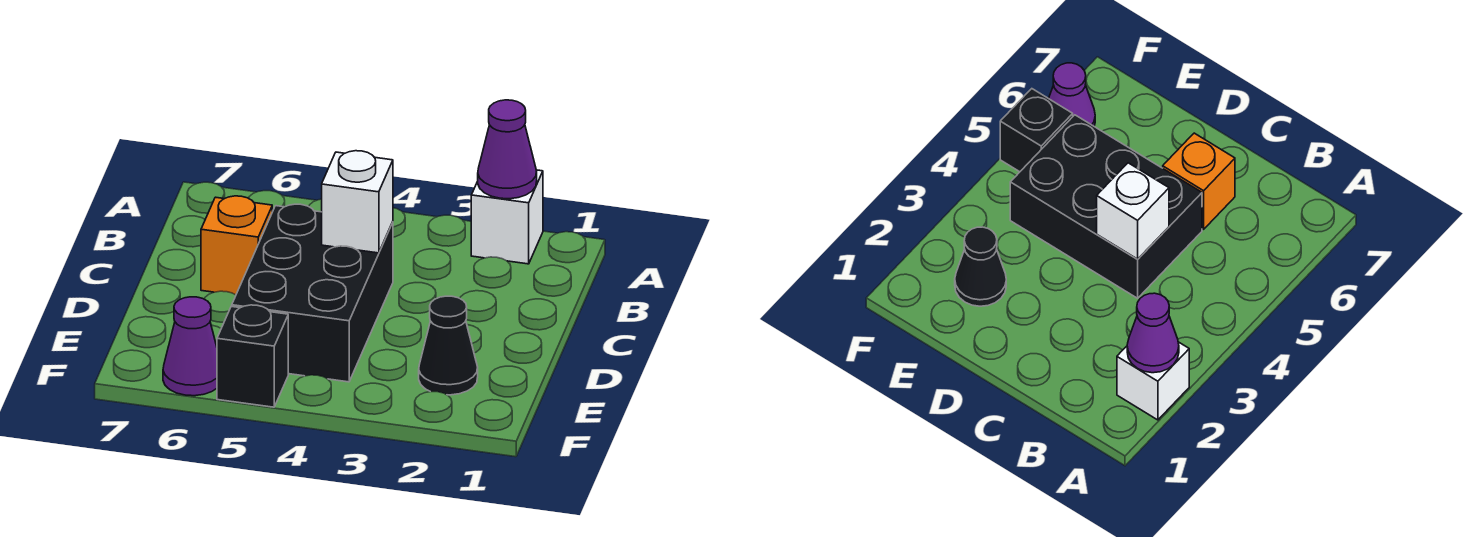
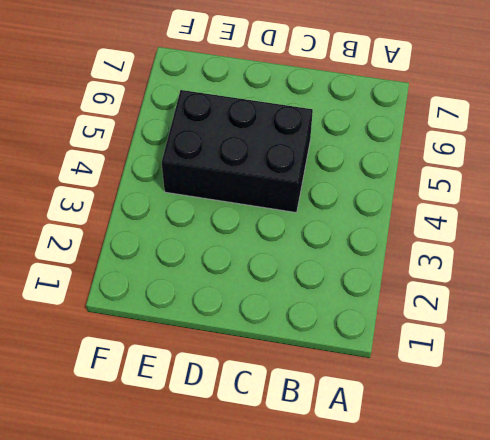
none -> white 1x1 brick [471,170,543,264]
none -> orange 1x1 brick [201,196,272,295]

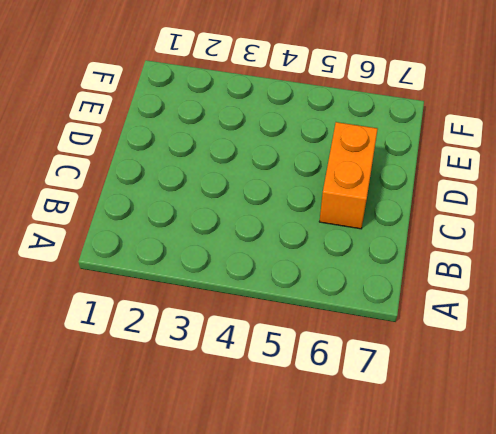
orange 1x2 brick [319,122,378,229] -> orange 1x1 brick [201,196,272,295]
none -> white 1x1 brick [471,170,543,264]
none -> black 2x3 brick [232,204,393,382]

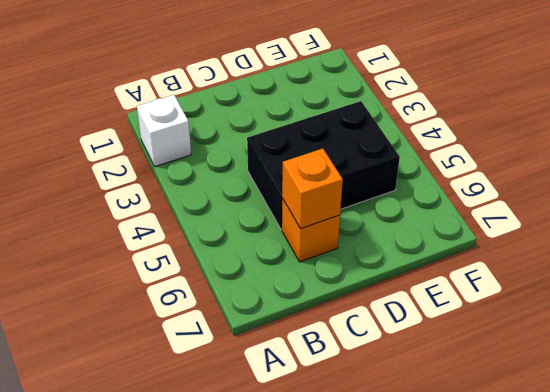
orange 1x1 brick [282,149,343,229] -> none
none -> black 1x1 cone [419,296,478,395]
none -> black 1x1 brick [217,305,288,407]

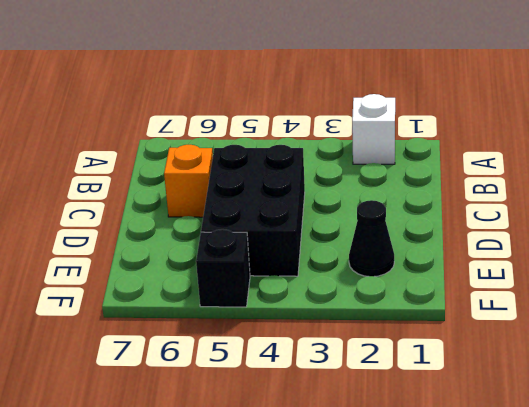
none -> purple 1x1 cone [163,297,217,396]
none -> purple 1x1 cone [478,100,537,199]

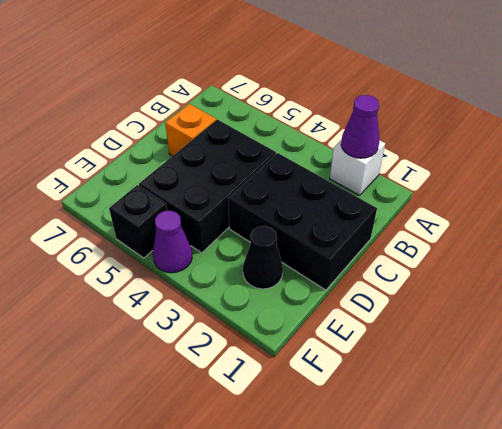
black 2x3 brick [228,153,377,290] -> none
purple 1x1 cone [153,210,192,273] -> purple 1x1 cone moved to [163,297,217,396]
none -> white 1x1 brick [322,151,393,253]

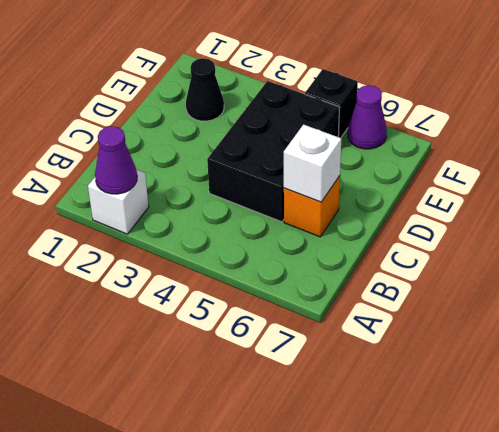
white 1x1 brick [284,125,341,202] -> white 1x1 brick moved to [322,151,393,253]

